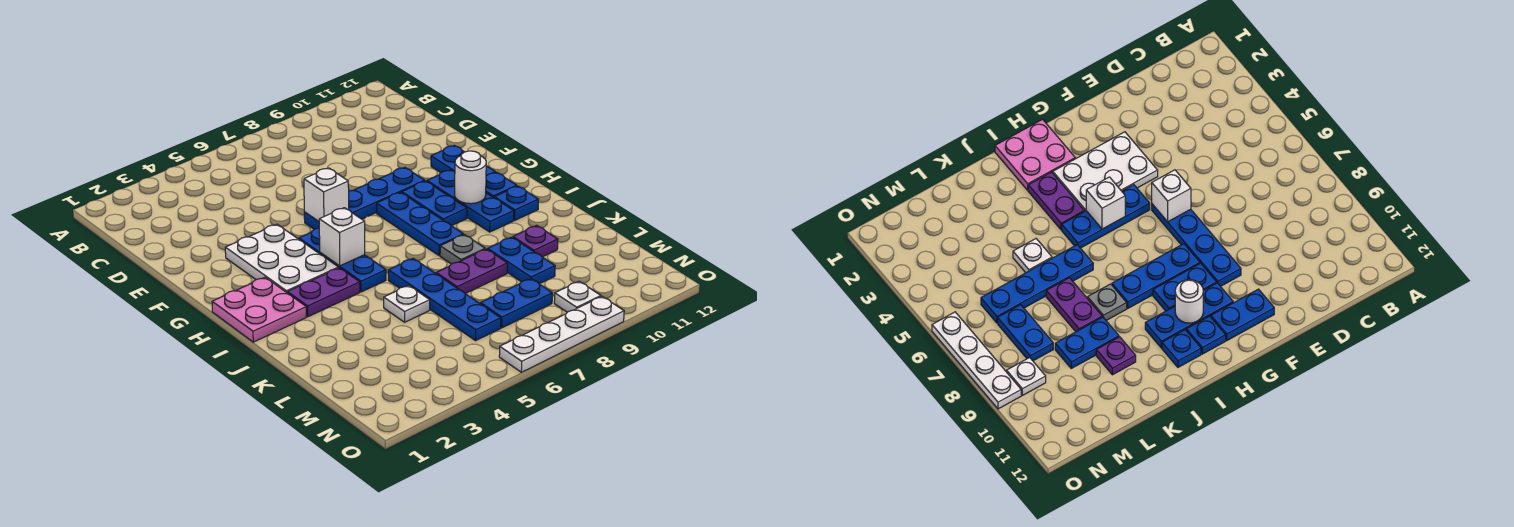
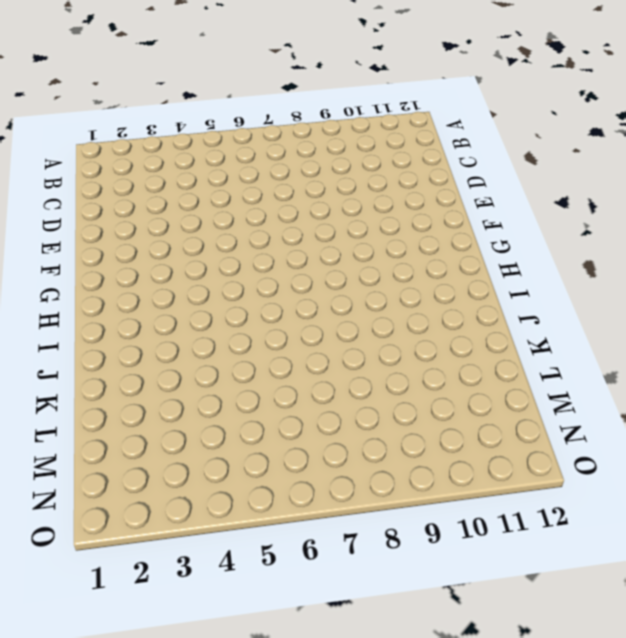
none -> white 2x3 plate [225,224,338,292]
none -> blue 1x4 plate [304,167,425,229]
none -> blue 1x2 plate [431,145,495,176]

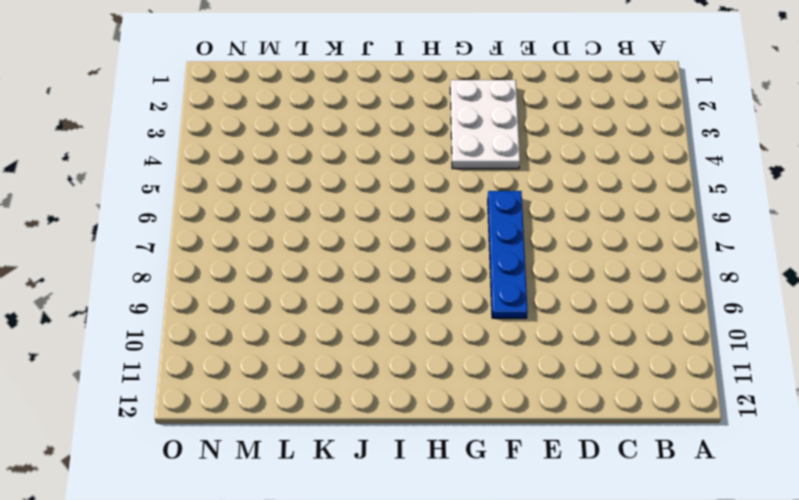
white 2x3 plate [450,80,520,169] -> white 2x3 plate turned to [225,224,338,292]
none -> blue 1x2 plate [431,145,495,176]
none -> blue 1x3 plate [299,228,386,292]
none -> blue 1x3 plate [377,192,463,256]

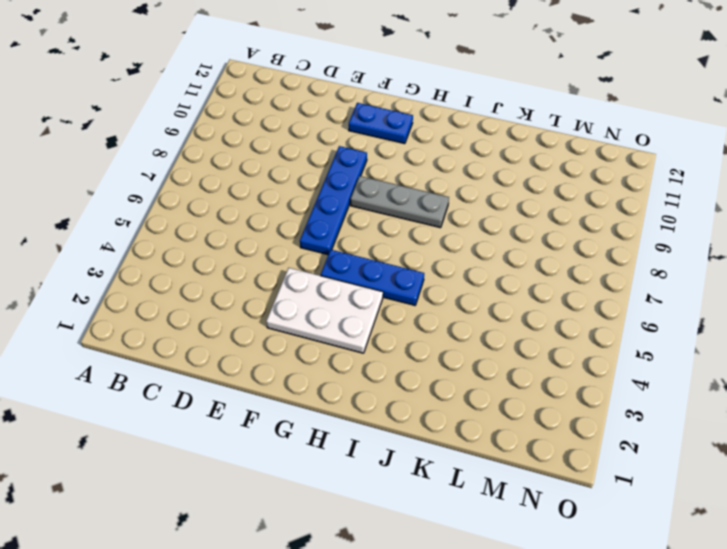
grey 1x3 plate [351,176,449,228] -> blue 1x3 plate [377,192,463,256]
none -> blue 1x2 plate [402,181,467,226]
none -> blue 1x3 plate [427,170,514,232]
none -> pink 2x2 plate [212,277,306,342]

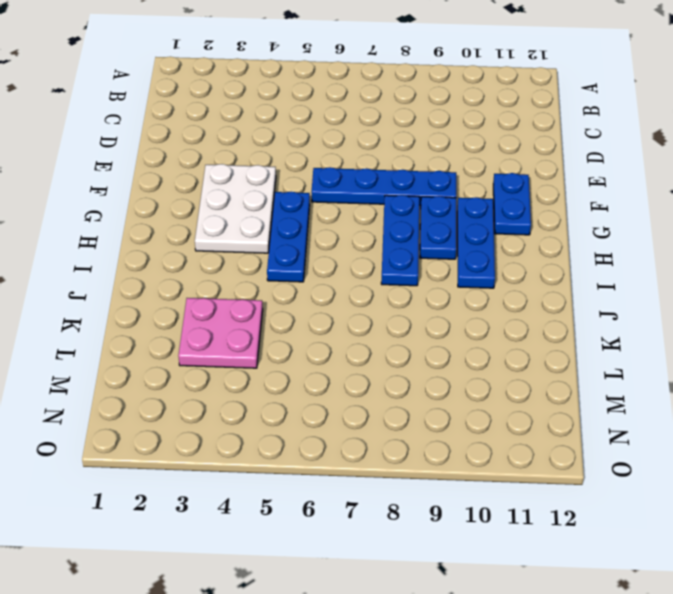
pink 2x2 plate [178,298,263,368] -> pink 2x2 plate moved to [212,277,306,342]
none -> blue 1x1 plate [486,172,517,197]
none -> purple 1x2 plate [287,268,360,317]
none -> blue 1x1 plate [494,186,538,220]

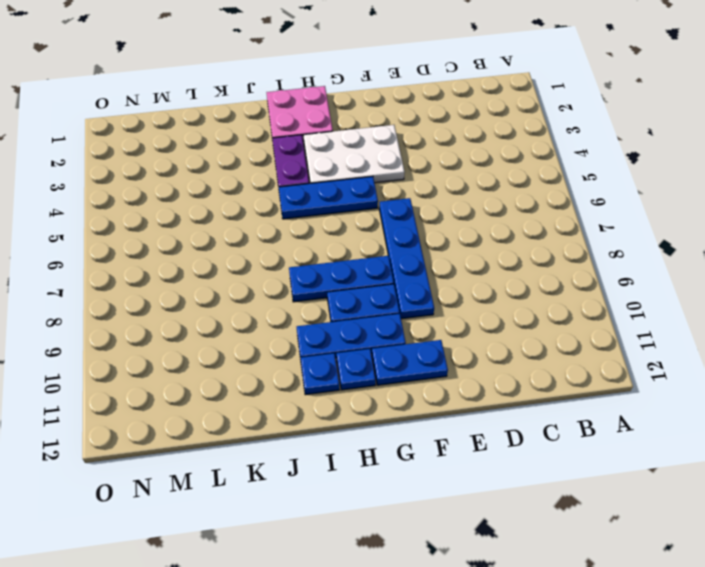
none -> blue 1x4 plate [388,258,501,341]
none -> grey 1x1 plate [440,235,485,264]
none -> white 1x1 plate [384,285,430,322]

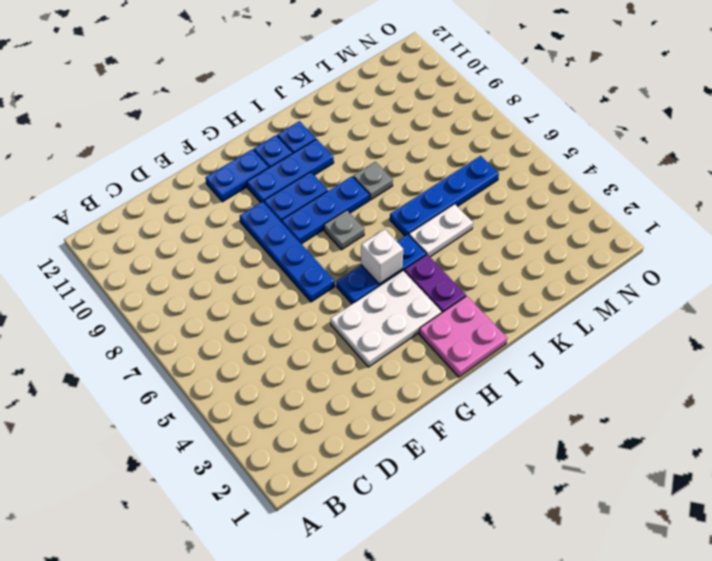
grey 1x1 plate [324,210,364,250] -> none
white 1x2 plate [409,204,473,257] -> white 1x1 plate [384,285,430,322]
none -> purple 1x2 plate [436,249,507,294]
none -> blue 1x2 plate [488,237,555,284]
none -> purple 1x1 plate [513,225,558,257]

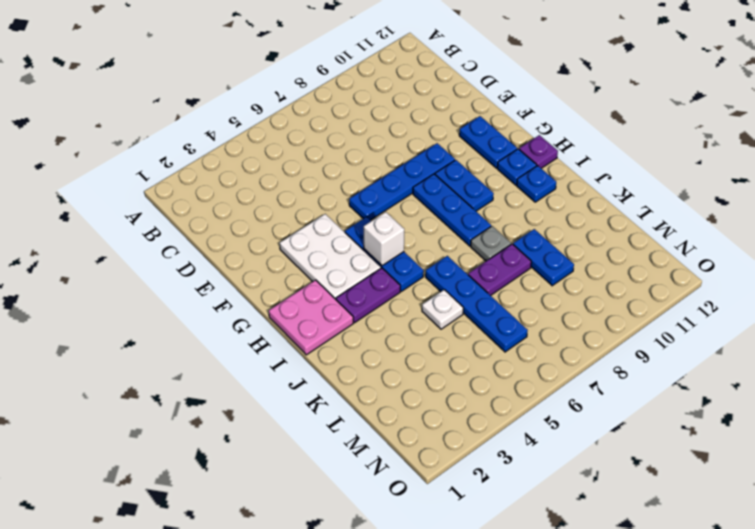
purple 1x1 plate [519,135,558,168] -> purple 1x1 plate moved to [513,225,558,257]
none -> blue 1x3 plate [427,170,514,232]
none -> blue 1x2 plate [481,279,552,328]
none -> white 1x1 plate [554,281,601,312]

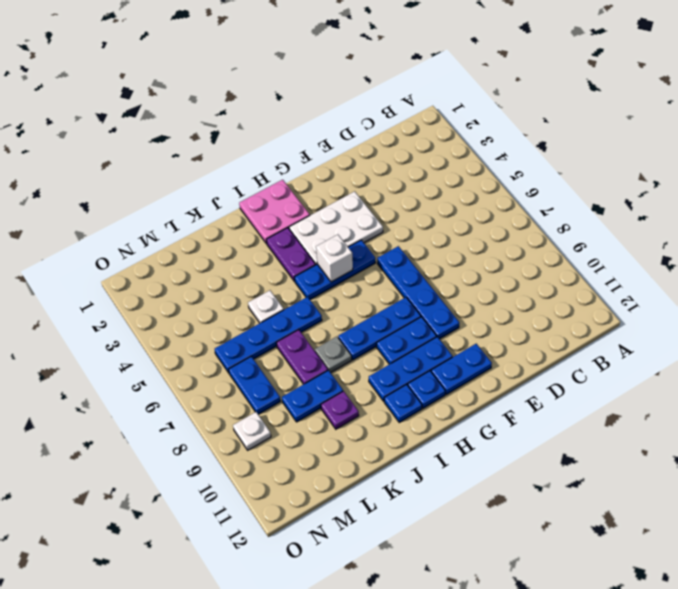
none -> white 1x4 plate [499,296,624,372]
none -> white 1x1 brick [304,168,349,221]
none -> white 1x1 round brick [455,151,486,204]

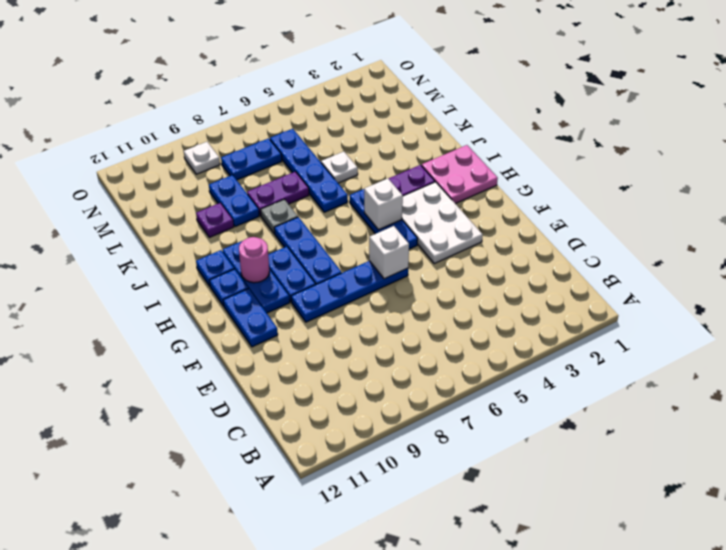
pink 1x1 round brick [239,237,269,283] -> white 1x1 round brick [455,151,486,204]
none -> white 1x4 plate [499,296,624,372]

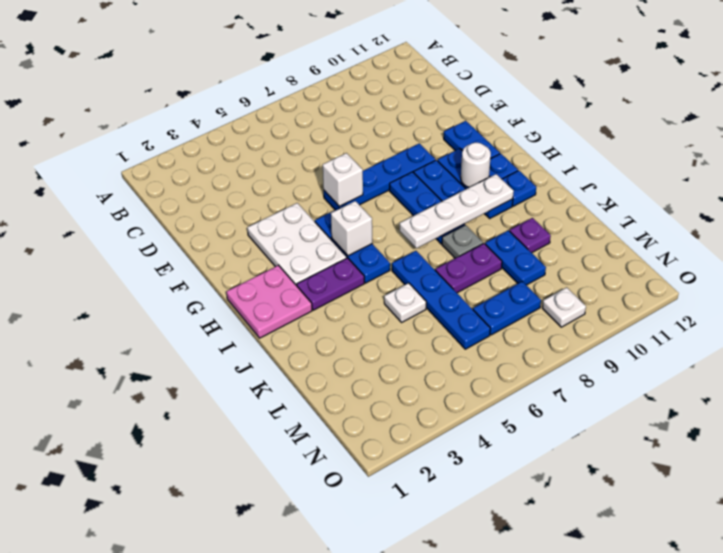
white 1x4 plate [400,174,514,248] -> white 1x4 plate moved to [499,296,624,372]

